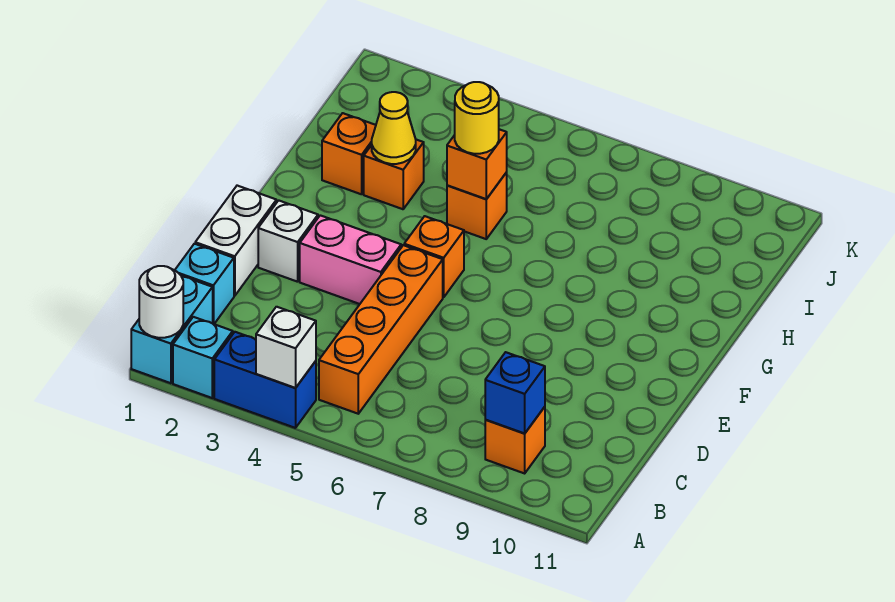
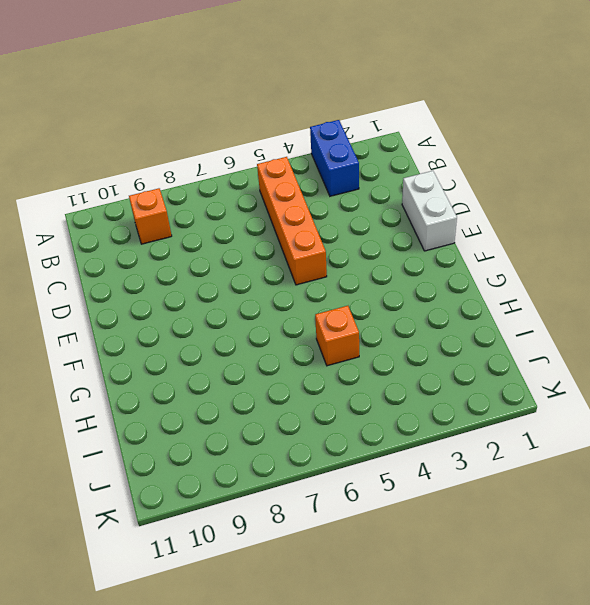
blue 1x2 brick [310,120,359,196] -> blue 1x2 brick turned to [214,332,316,428]
none -> cyan 1x2 brick [131,276,213,383]
none -> cyan 1x1 brick [173,317,233,398]
none -> cyan 1x1 brick [175,244,234,324]

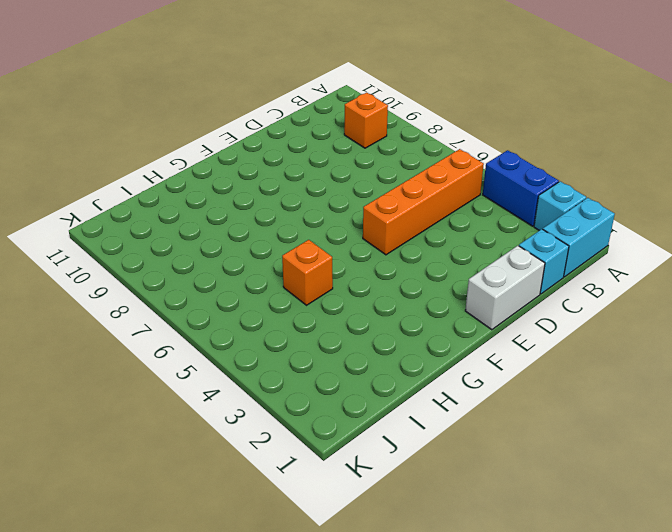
none -> white 1x1 brick [258,200,318,282]
none -> pink 1x2 brick [300,215,401,304]
none -> orange 1x1 brick [404,216,464,297]

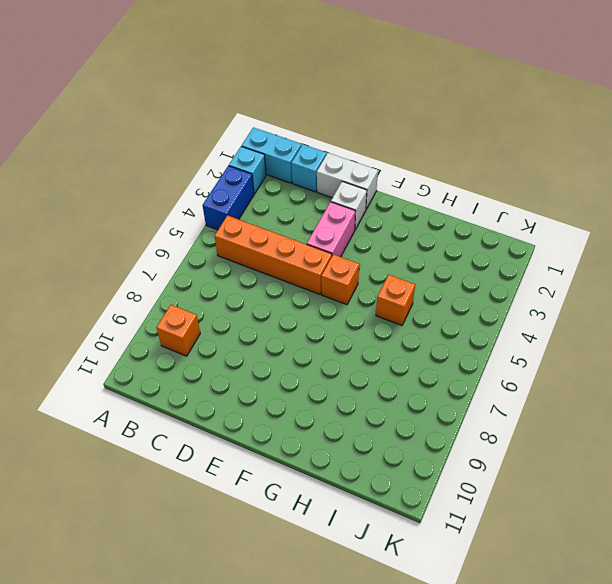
none -> orange 1x1 brick [322,113,376,194]
none -> orange 1x1 brick [364,140,424,209]
none -> white 1x1 round brick [139,266,183,338]

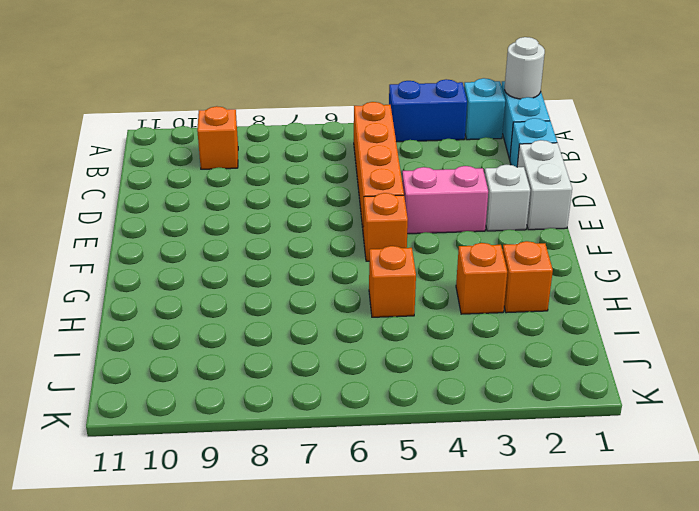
none -> white 1x1 brick [256,307,316,388]
none -> blue 1x1 brick [485,352,545,434]
none -> yellow 1x1 cone [372,92,416,164]

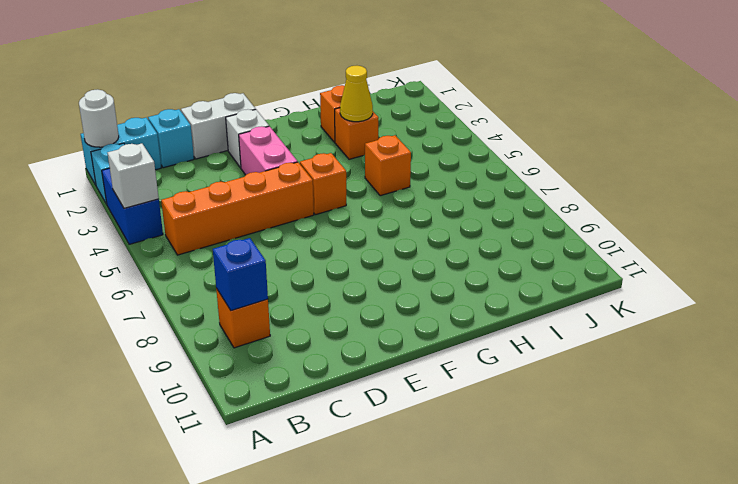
none -> orange 1x1 brick [447,129,507,199]
none -> yellow 1x1 round brick [455,82,499,154]

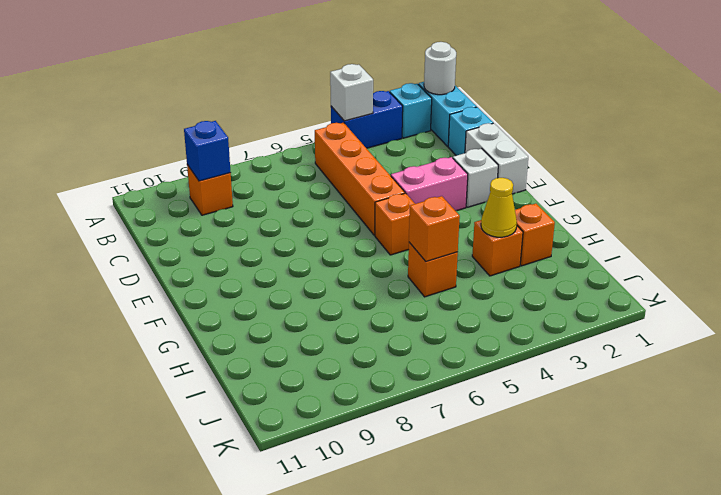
none -> yellow 1x1 round brick [455,82,499,154]

